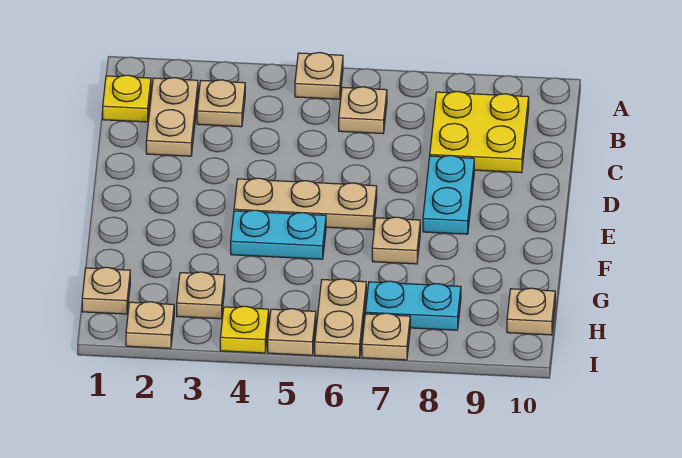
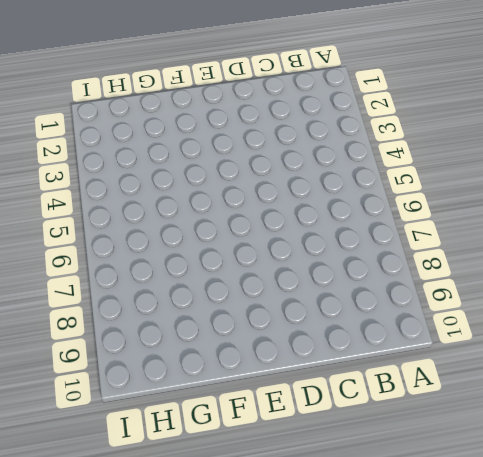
none -> tan 1x1 plate [295,52,343,99]
none -> yellow 1x1 plate [103,75,151,122]
none -> tan 1x2 plate [146,78,198,156]

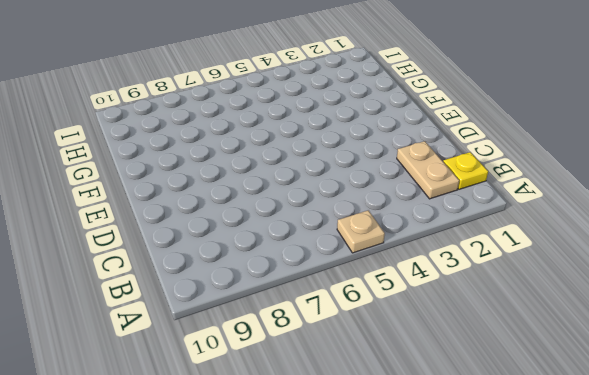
none -> tan 1x1 plate [197,80,245,127]
none -> tan 1x1 plate [339,87,387,134]
none -> yellow 2x2 plate [430,91,529,173]

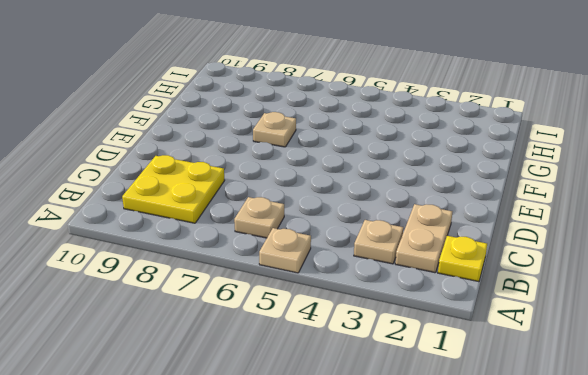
none -> cyan 1x2 plate [423,155,474,234]
none -> tan 1x3 plate [234,178,377,230]
none -> cyan 1x2 plate [231,210,326,259]

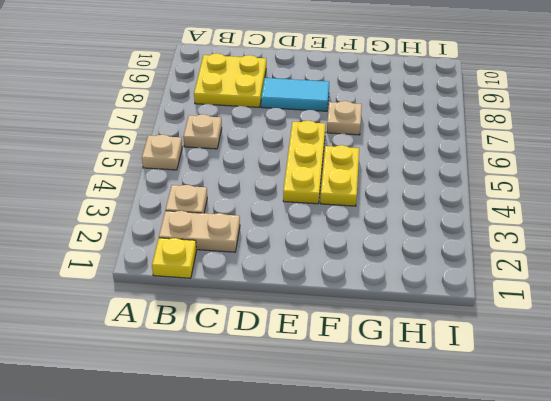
cyan 1x2 tile [261,78,329,111] -> cyan 1x2 plate [423,155,474,234]
yellow 1x3 plate [283,121,325,204] -> tan 1x3 plate [234,178,377,230]
yellow 1x2 plate [320,145,359,206] -> cyan 1x2 plate [231,210,326,259]
none -> tan 1x1 plate [82,267,130,314]
none -> tan 1x1 plate [177,272,225,319]
none -> tan 1x2 plate [315,279,366,358]

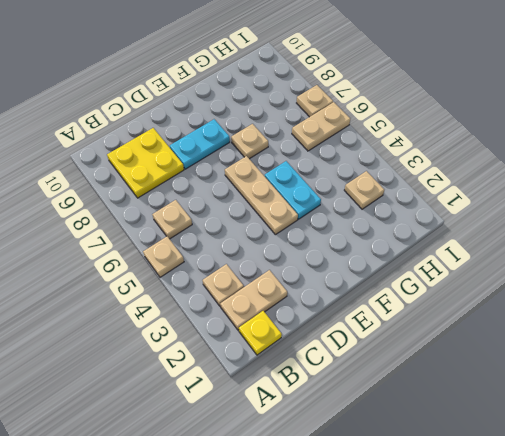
none -> tan 1x1 plate [82,267,130,314]
none -> cyan 1x2 plate [365,281,461,330]
none -> tan 1x1 plate [507,288,555,335]

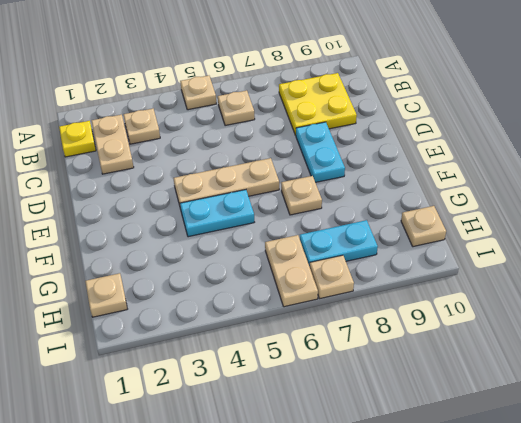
none -> tan 1x1 plate [177,272,225,319]
none -> tan 1x1 plate [126,302,174,348]
none -> yellow 1x1 plate [220,306,269,353]

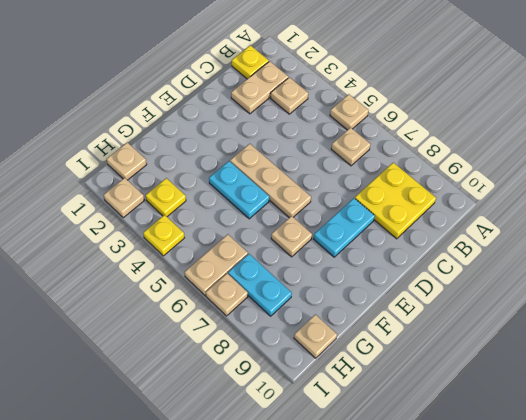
yellow 1x1 plate [146,178,186,217] -> tan 1x1 plate [177,272,225,319]
none -> tan 1x1 plate [268,309,316,355]

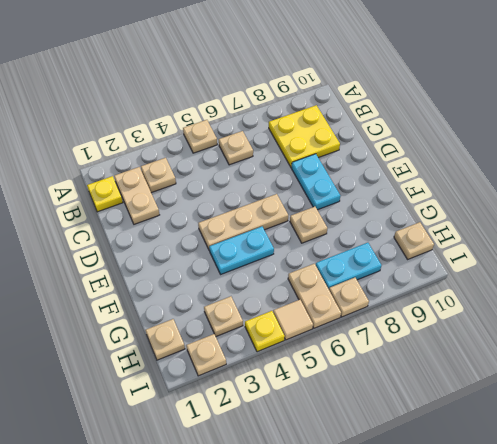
tan 1x1 tile [273,300,313,340] -> tan 1x1 plate [268,309,316,355]

